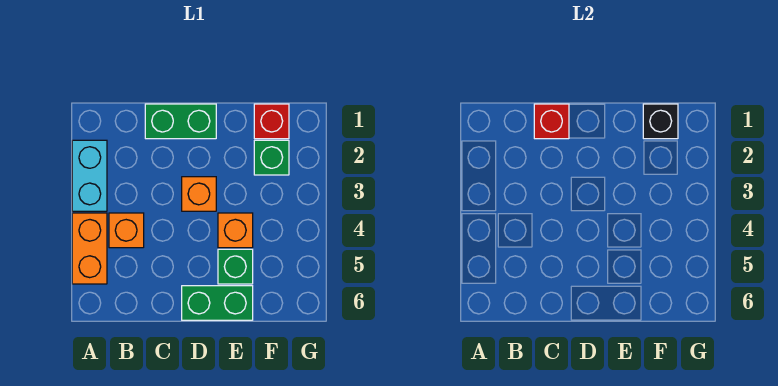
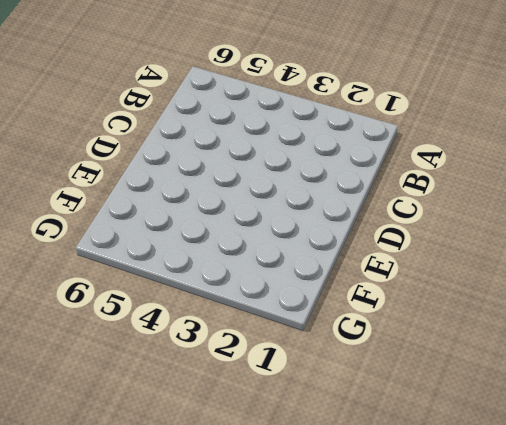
none -> cyan 1x2 brick [72,140,107,211]
none -> orange 1x2 brick [72,213,107,284]
none -> orange 1x1 brick [109,213,144,248]

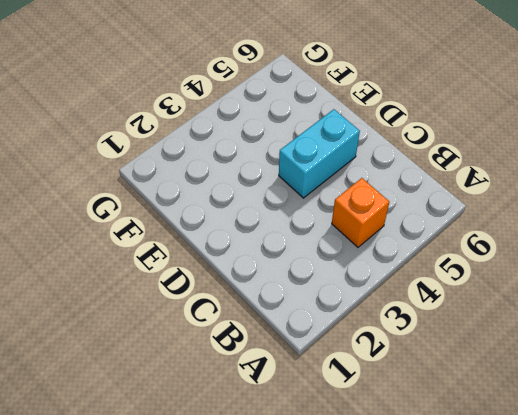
cyan 1x2 brick [279,109,360,198] -> cyan 1x2 brick moved to [72,140,107,211]
none -> orange 1x2 brick [72,213,107,284]
none -> green 1x2 brick [145,104,216,139]
none -> orange 1x1 brick [182,177,216,211]

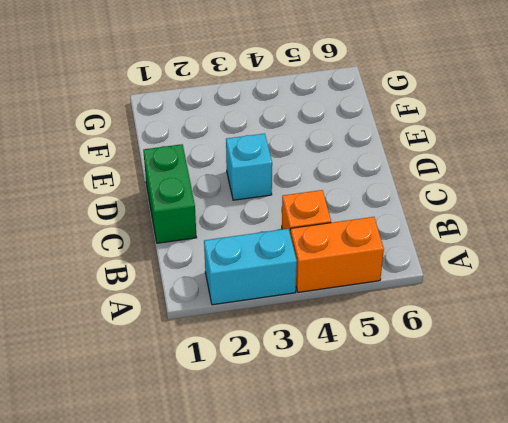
cyan 1x1 brick [226,134,272,200] -> orange 1x1 brick [182,177,216,211]
none -> green 1x2 brick [182,286,253,320]
none -> orange 1x1 brick [218,213,253,248]
none -> green 1x1 brick [218,249,253,284]

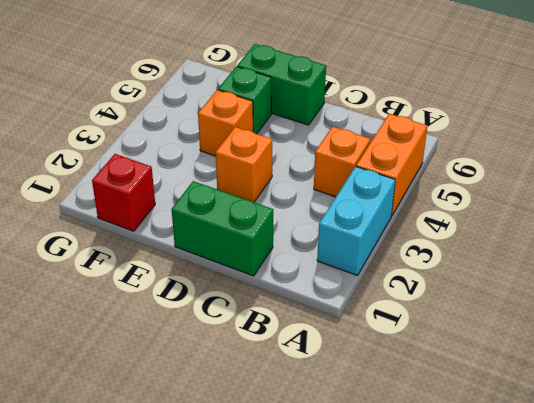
none -> green 1x1 brick [254,140,289,175]
none -> red 1x1 brick [534,104,569,139]
none -> black 1x1 brick [643,104,678,139]

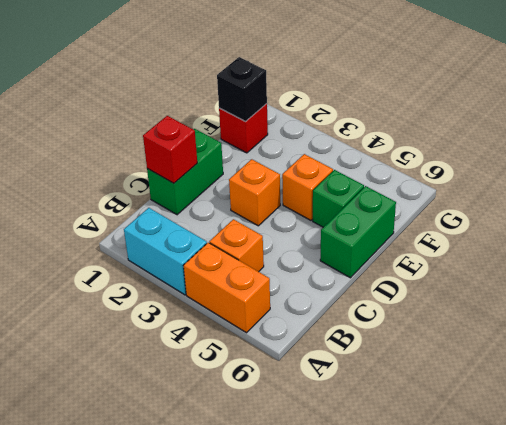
none -> green 1x1 brick [254,140,289,175]

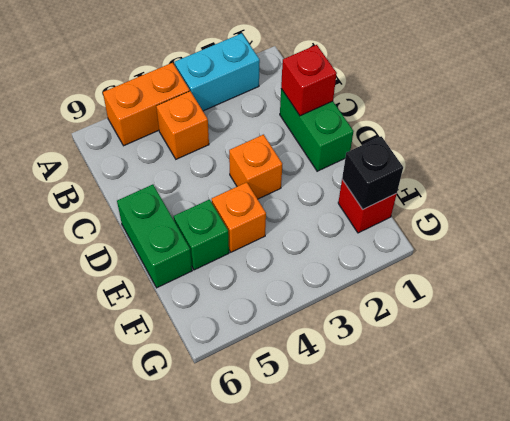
none -> green 1x1 brick [254,140,289,175]

